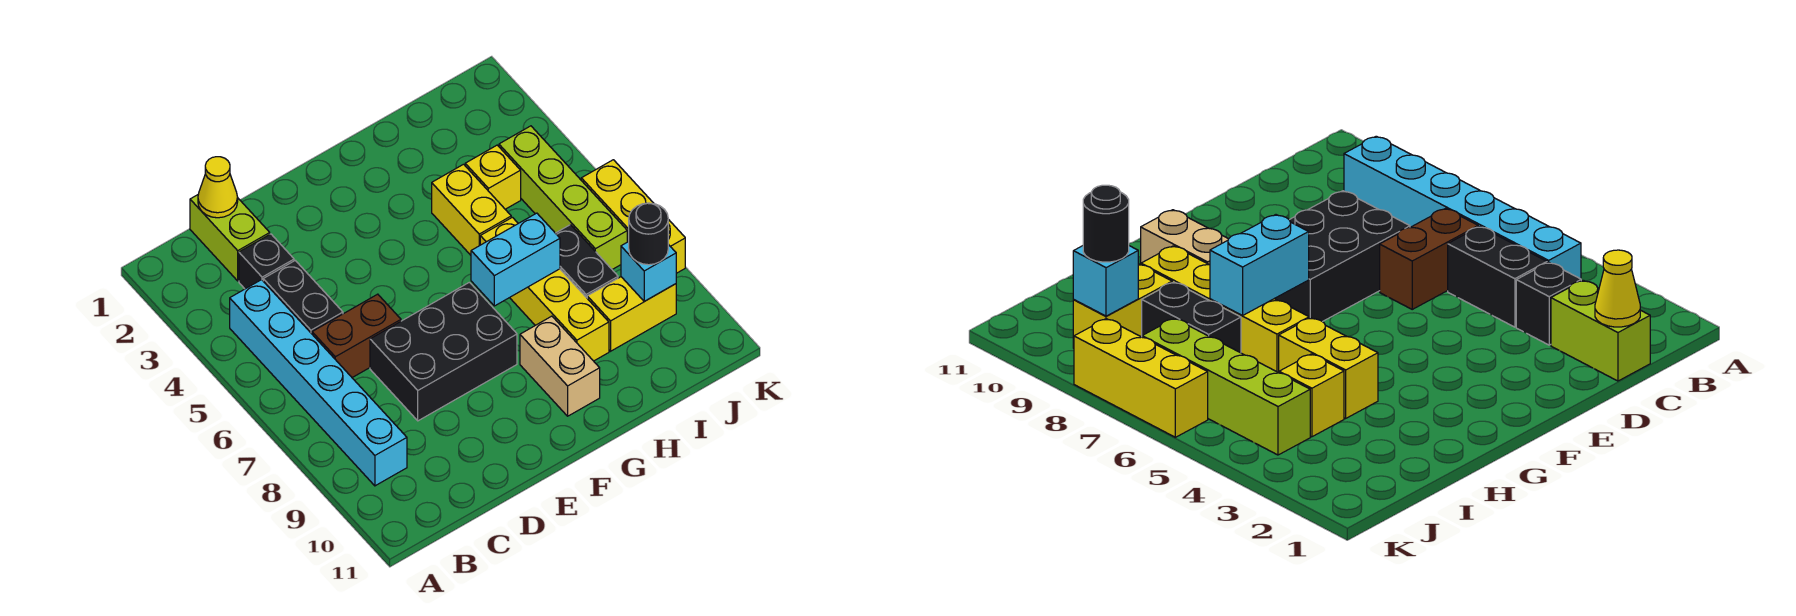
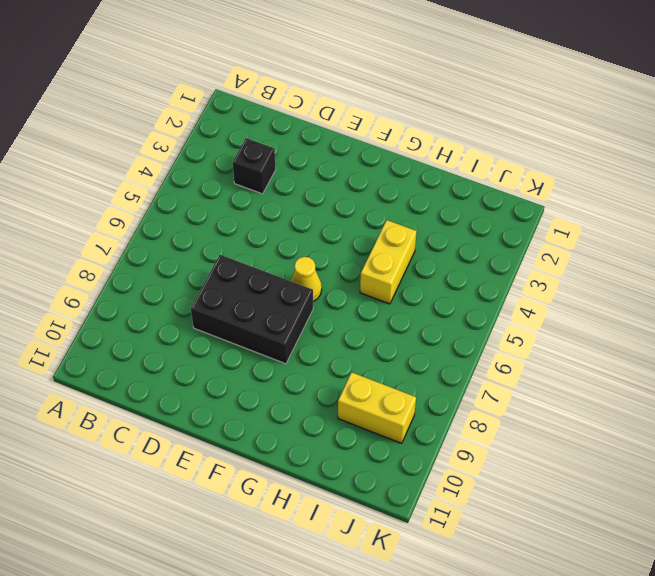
yellow 1x1 cone [291,257,322,302] -> yellow 1x1 cone moved to [198,157,238,218]
none -> cyan 1x6 brick [230,280,407,486]
none -> lime 1x2 brick [190,195,270,281]
none -> black 1x2 brick [263,261,343,334]

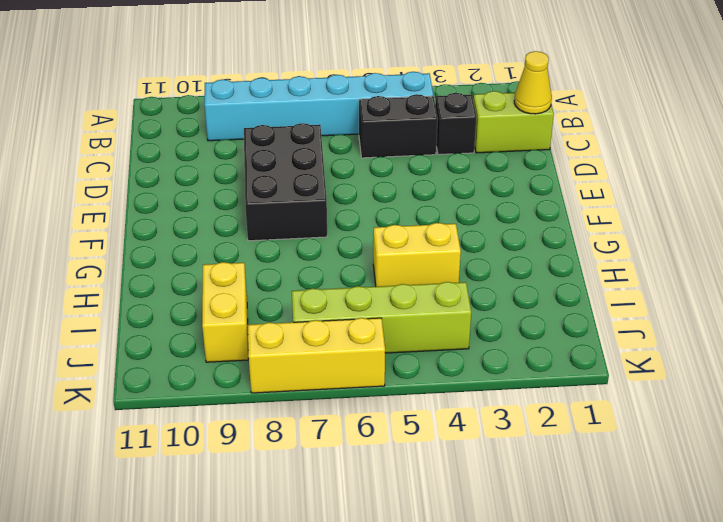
none -> brown 1x2 brick [312,294,401,378]
none -> tan 1x2 brick [520,316,600,416]
none -> yellow 1x4 brick [480,217,609,361]

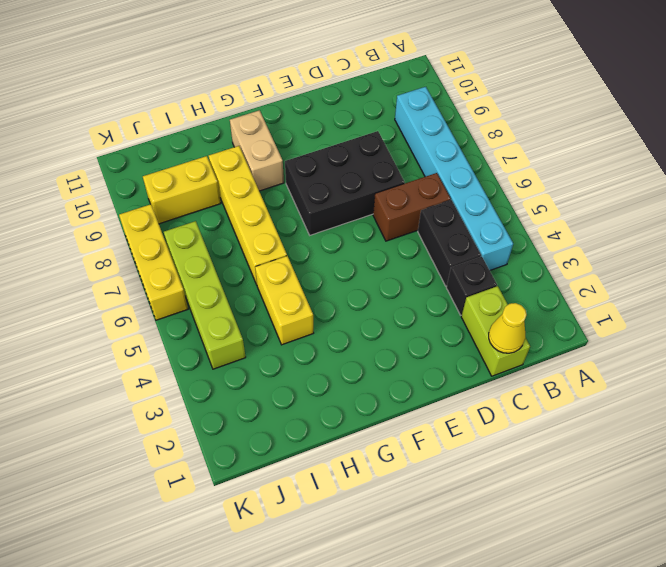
none -> yellow 1x1 brick [465,145,521,209]
none -> black 1x2 brick [556,225,618,298]
none -> cyan 1x2 brick [471,213,560,306]

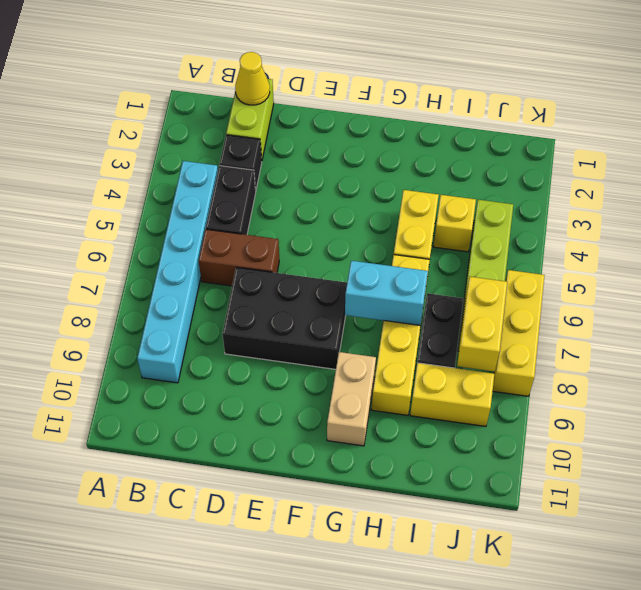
yellow 1x2 brick [457,277,507,372] -> none
none -> cyan 1x1 brick [621,242,676,301]
none -> black 1x1 round brick [629,203,668,265]

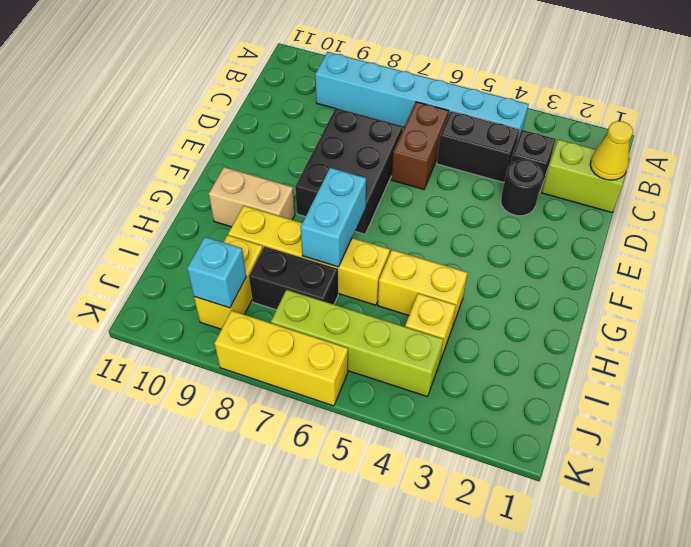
black 1x1 round brick [501,160,543,216] -> black 1x1 round brick moved to [629,203,668,265]

